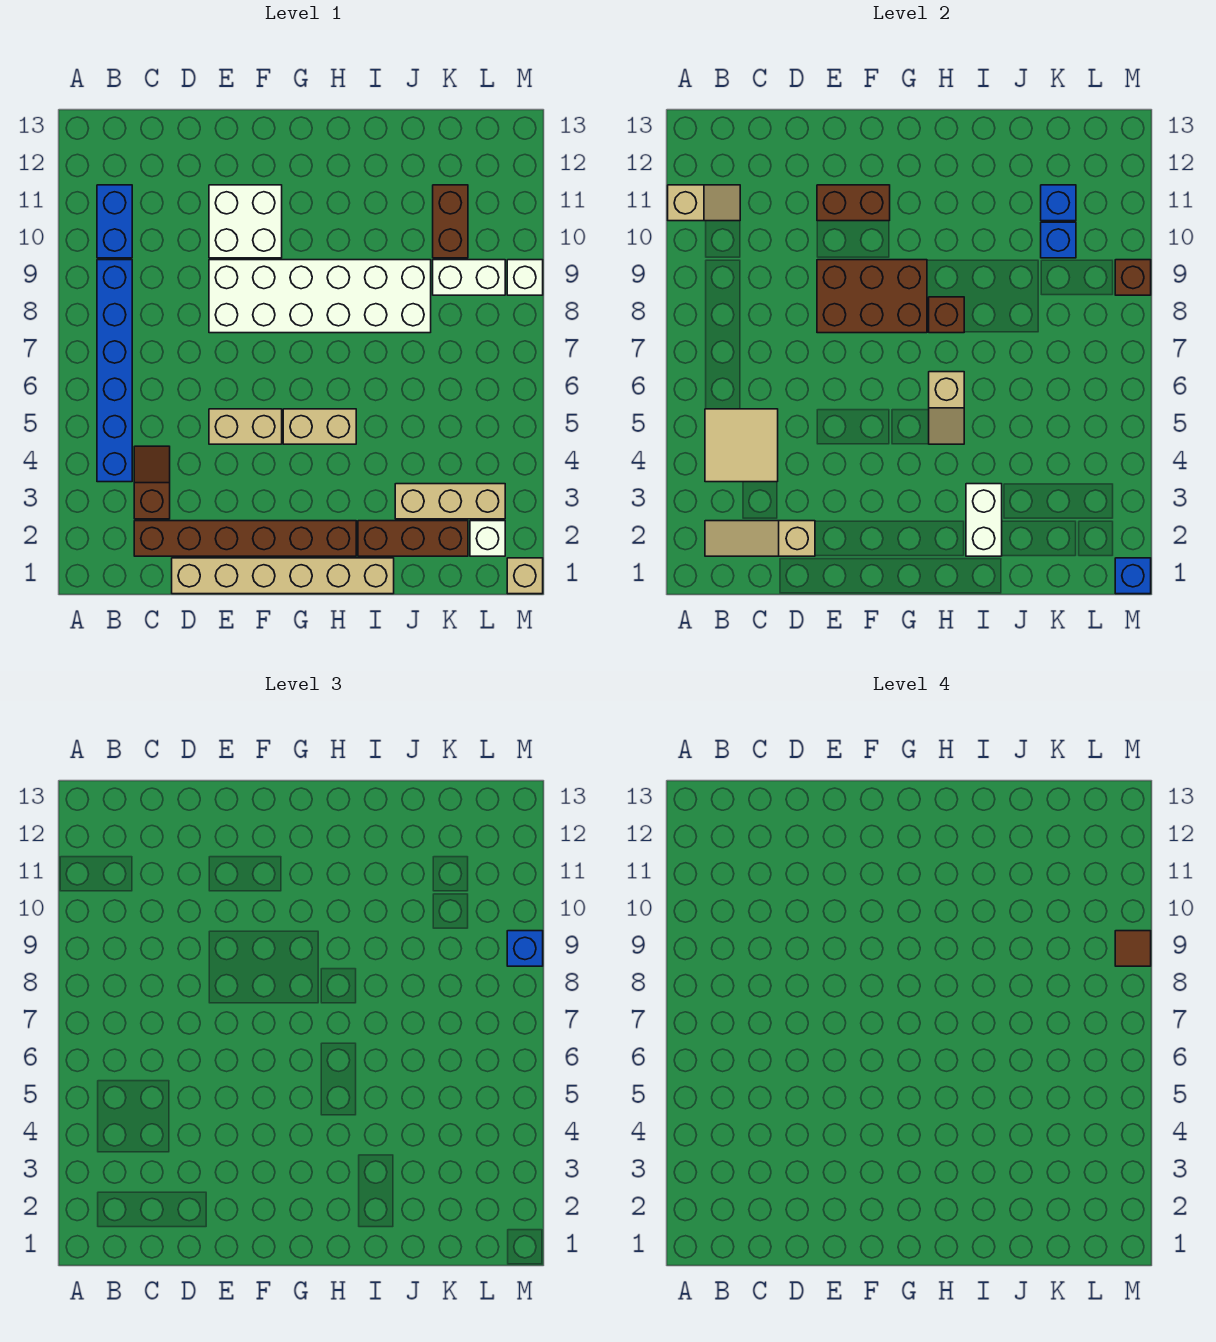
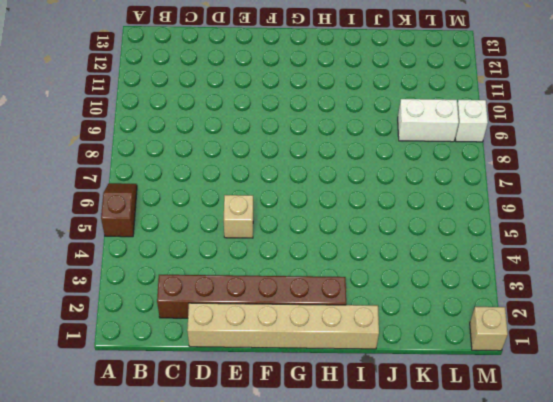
brown 1x2 slope [101,183,137,237] -> brown 1x2 slope moved to [134,446,170,519]
tan 1x1 brick [224,195,253,238] -> tan 1x2 brick [209,409,282,444]
none -> blue 1x6 brick [97,260,132,482]
none -> blue 1x2 brick [97,185,132,258]
none -> white 2x6 brick [209,260,431,333]
none -> white 2x2 brick [209,185,282,258]

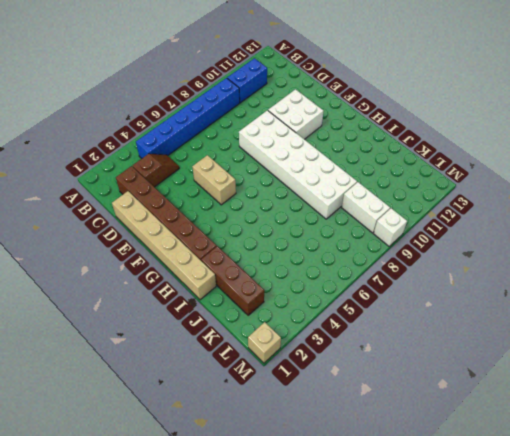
none -> tan 1x2 brick [283,409,356,444]
none -> tan 1x3 brick [395,484,505,519]
none -> brown 1x2 brick [433,185,468,258]
none -> white 1x1 brick [470,521,505,556]

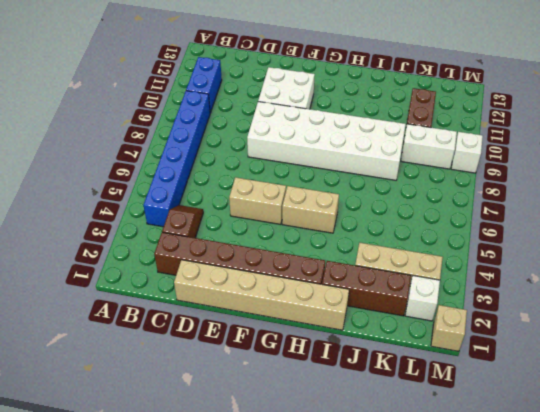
none -> tan 1x2 slope [668,185,740,221]
none -> tan 1x3 slope [705,521,815,556]
none -> tan 2x2 tile [705,409,778,482]
none -> brown 2x3 brick [817,260,927,333]

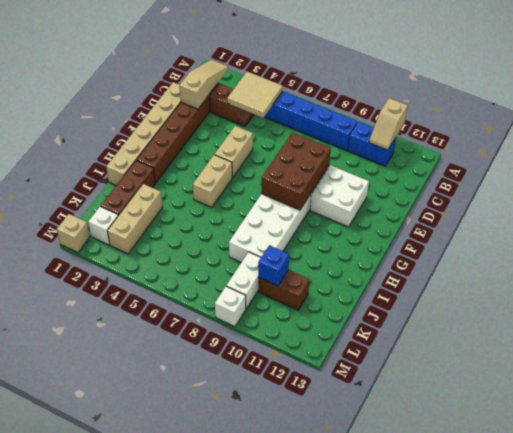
none -> brown 1x2 brick [817,185,890,221]
none -> tan 1x2 slope [929,372,964,444]
none -> brown 1x1 brick [929,297,964,333]
none -> white 1x2 brick [966,484,1002,556]

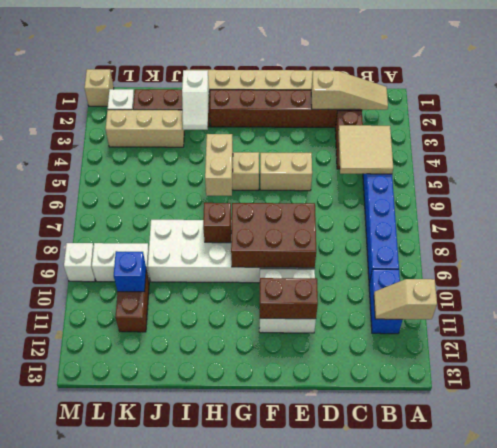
tan 1x2 brick [205,134,233,196] -> tan 1x2 slope [929,372,964,444]
white 1x2 slope [182,70,209,130] -> white 1x2 brick [966,484,1002,556]
none -> blue 1x1 brick [1041,185,1076,221]
none -> blue 1x1 brick [1115,558,1151,594]
none -> brown 1x1 brick [1115,260,1151,295]
none -> blue 1x1 brick [507,931,543,966]

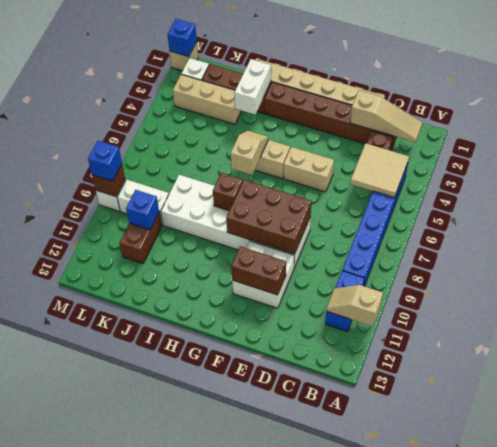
none -> blue 1x1 brick [1041,185,1076,221]
none -> brown 1x1 tile [1115,931,1151,966]

